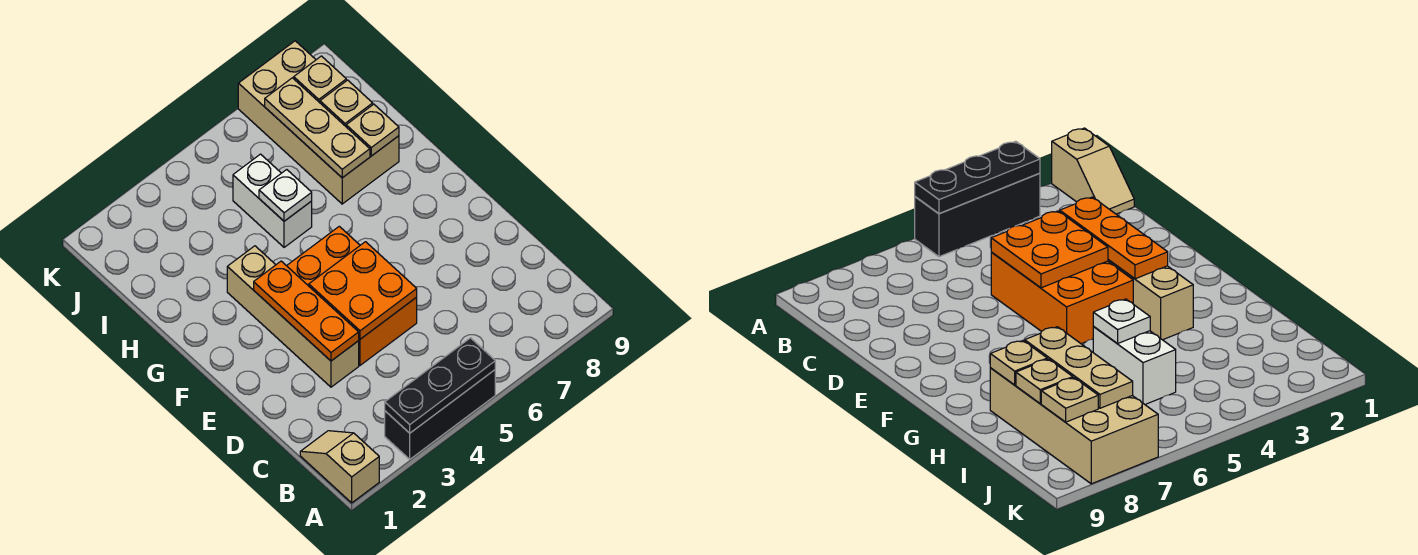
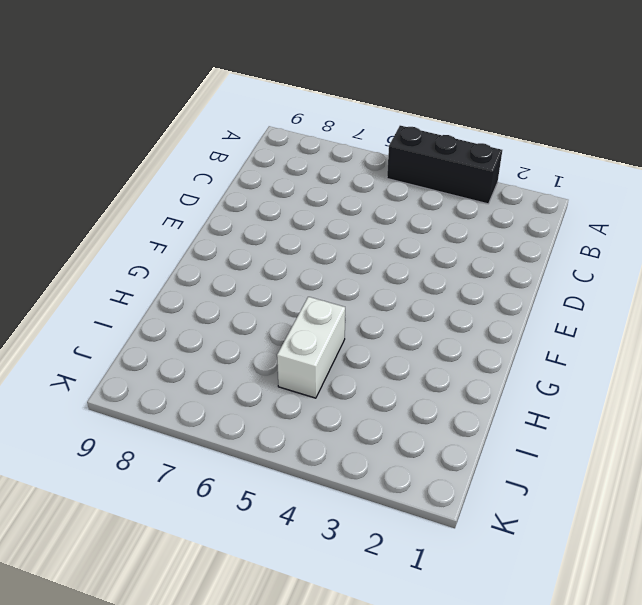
none -> tan 1x2 slope [300,431,379,503]
none -> tan 1x4 brick [227,246,359,387]
none -> orange 2x3 brick [287,226,417,365]

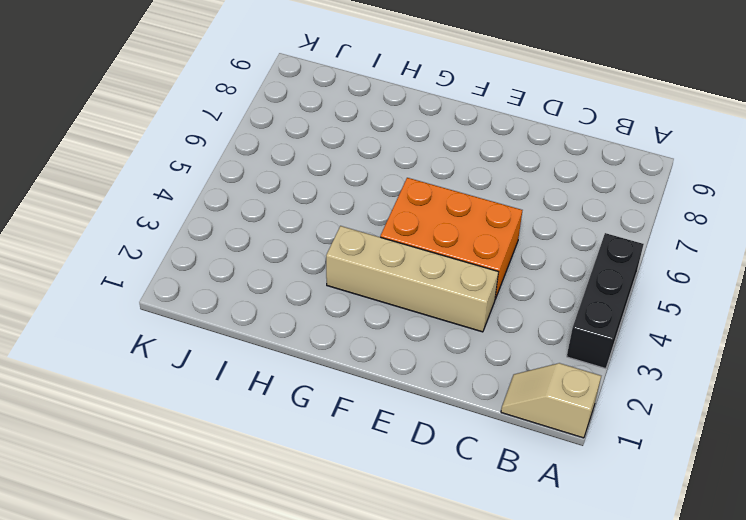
none -> white 1x2 brick [233,154,312,247]
none -> tan 2x4 brick [238,41,399,204]
none -> black 1x3 plate [385,338,495,433]

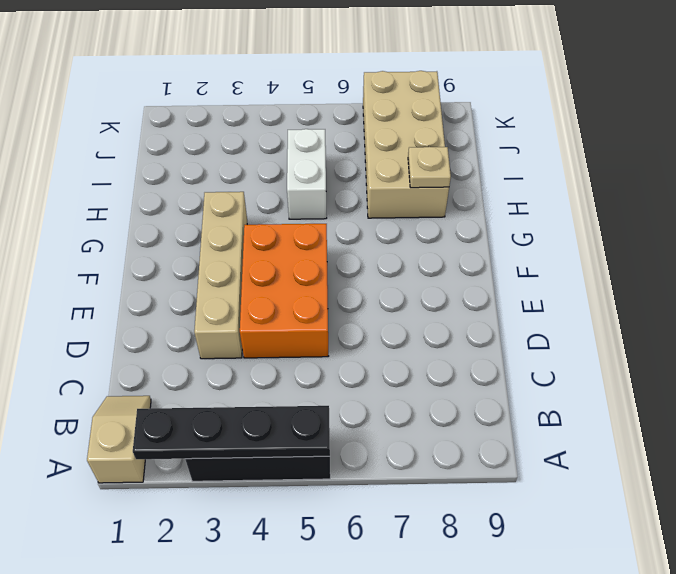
black 1x4 plate [133,406,330,459] -> black 1x3 plate [385,338,495,433]
none -> orange 1x3 plate [254,261,359,361]
none -> orange 2x2 plate [309,242,417,339]
none -> white 1x1 plate [259,170,312,221]

